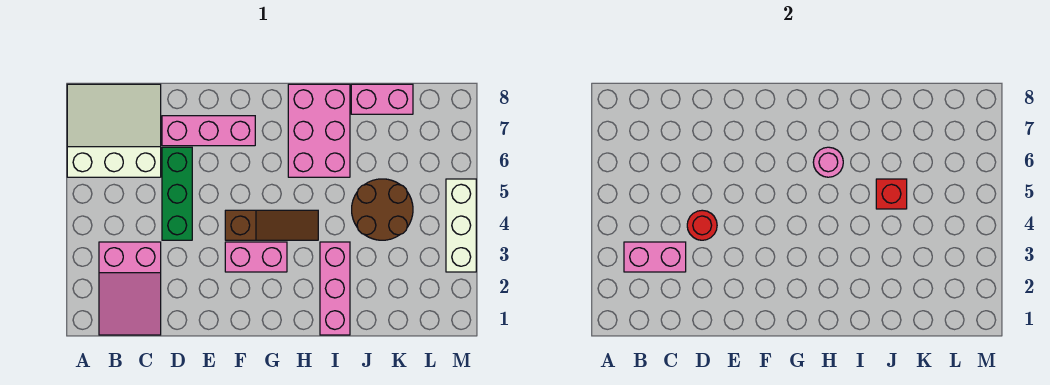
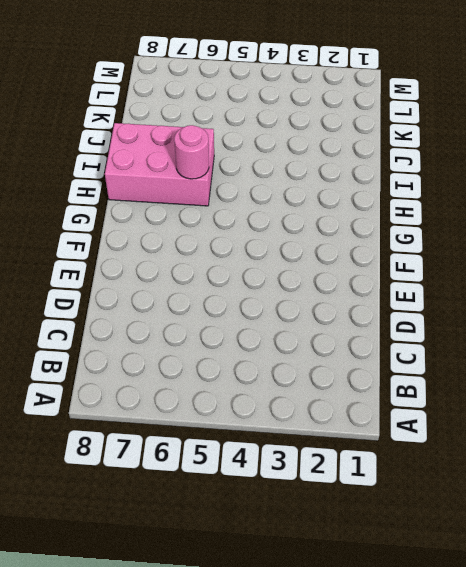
none -> white 3x3 slope [67,84,161,177]
none -> pink 2x3 slope [99,242,161,335]
none -> green 1x3 brick [162,147,192,240]

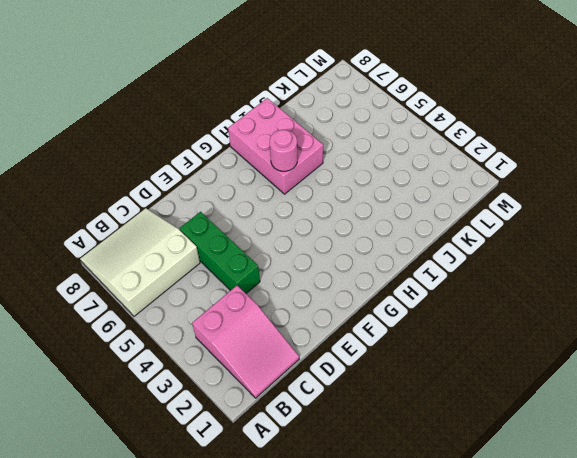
none -> pink 1x3 brick [162,116,255,146]
none -> pink 1x2 brick [225,242,287,272]
none -> brown 1x3 slope [225,210,318,240]

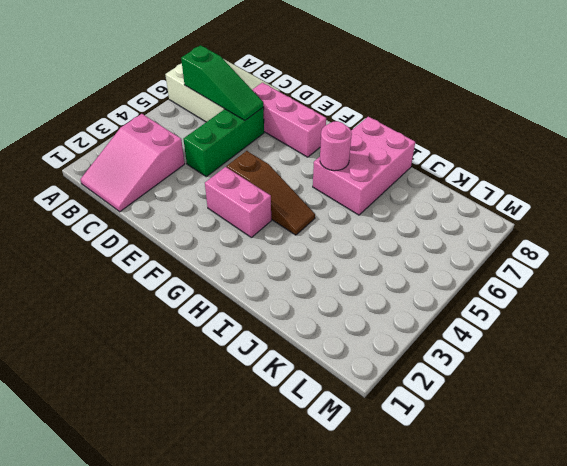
green 1x3 slope [181,45,264,120] -> none
none -> pink 1x3 brick [320,242,350,335]
none -> brown 2x2 round brick [352,179,413,240]
none -> pink 1x2 brick [351,84,413,114]

